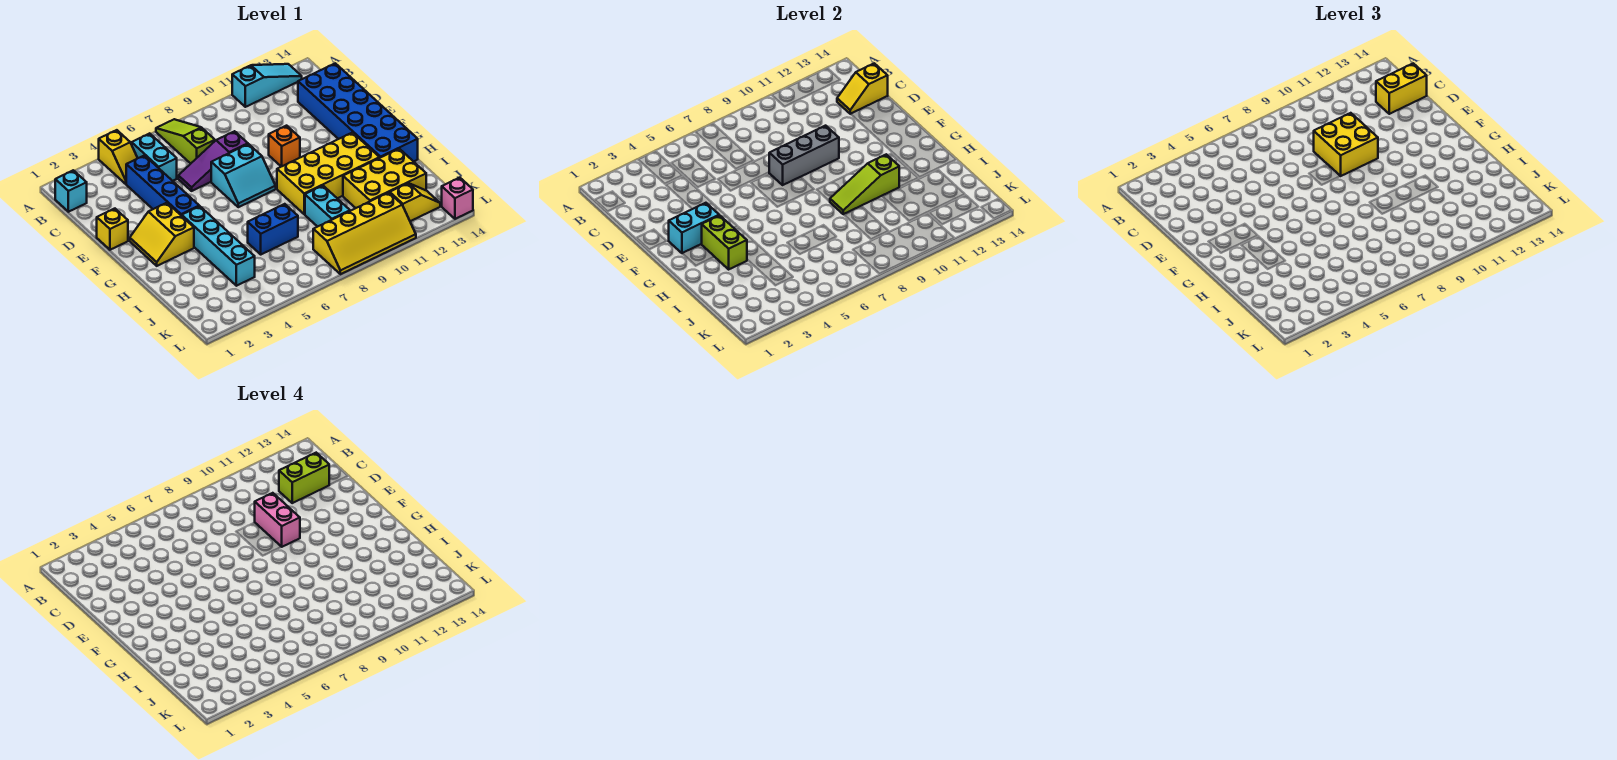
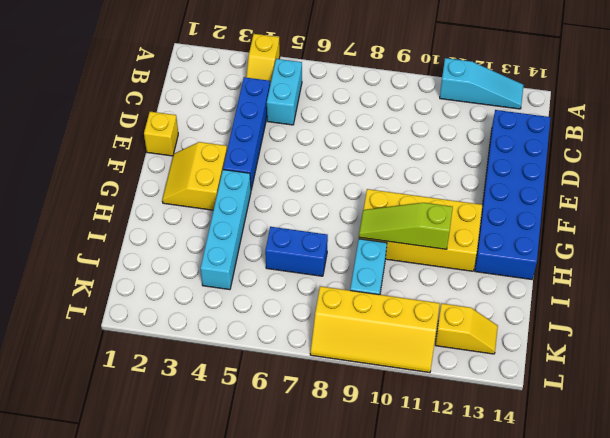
none -> lime 1x3 slope [156,119,215,164]
none -> cyan 1x1 brick [55,170,87,212]
none -> purple 1x3 slope [178,131,248,191]

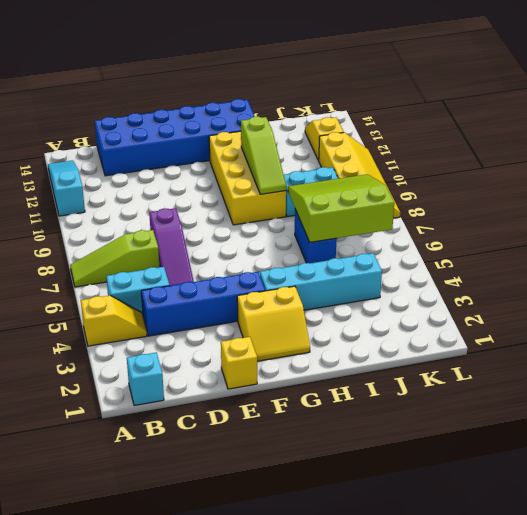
lime 3x3 slope [288,174,394,242] -> none
none -> cyan 2x2 slope [211,144,276,207]
none -> orange 1x1 brick [269,126,300,167]
none -> yellow 2x3 brick [343,149,426,208]

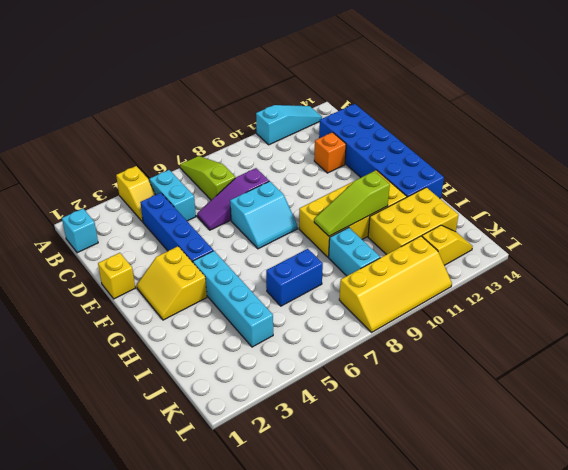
orange 1x1 brick [314,132,346,173] -> orange 1x1 brick moved to [269,126,300,167]
none -> pink 1x1 brick [442,178,473,219]
none -> yellow 1x2 slope [837,63,888,114]
none -> grey 1x3 brick [769,126,839,185]

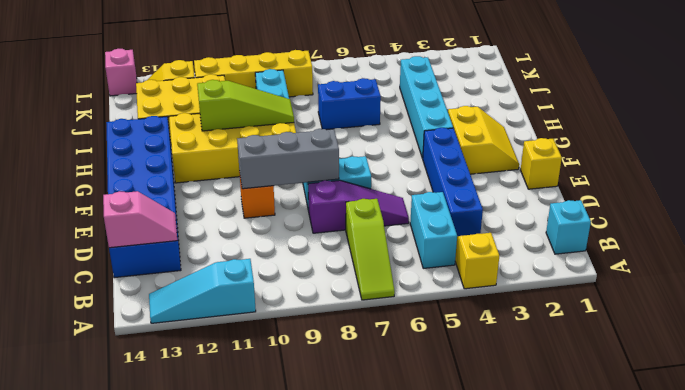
pink 1x2 slope [103,191,177,248] -> yellow 1x2 slope [837,63,888,114]
none -> cyan 1x2 brick [669,203,719,253]
none -> lime 1x2 brick [702,215,747,269]
none -> yellow 1x2 brick [1376,63,1427,114]

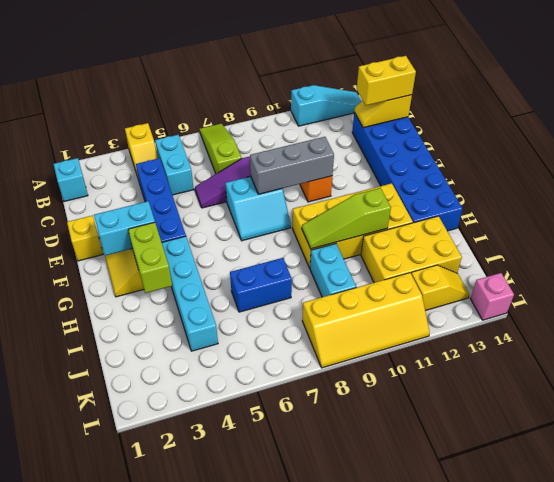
none -> yellow 2x2 brick [1314,113,1378,176]
none -> lime 1x2 brick [279,453,329,503]
none -> pink 1x2 brick [255,493,300,547]

